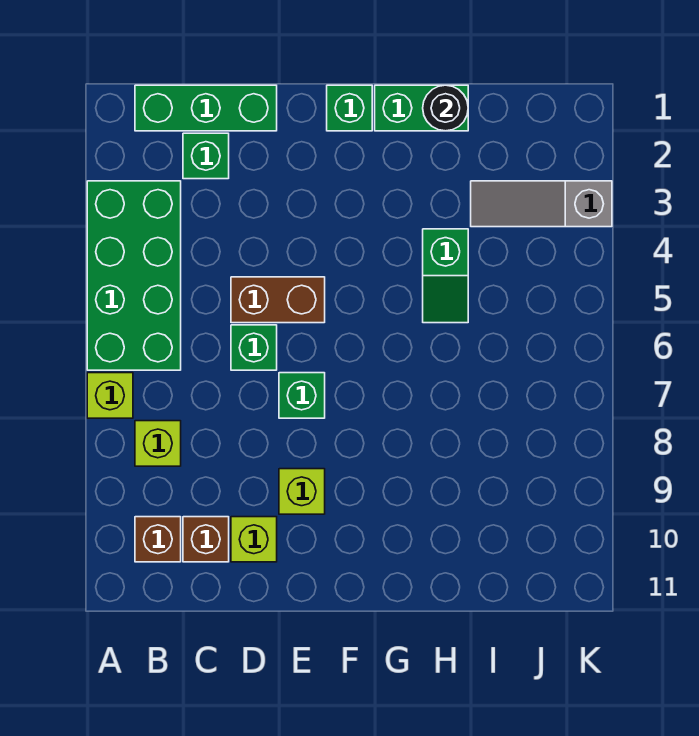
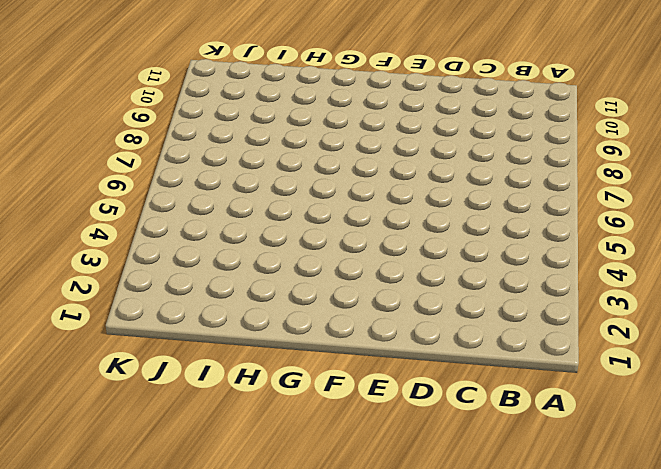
none -> green 2x4 brick [87,181,181,370]
none -> lime 1x1 brick [87,373,133,418]
none -> green 1x3 brick [135,85,277,131]

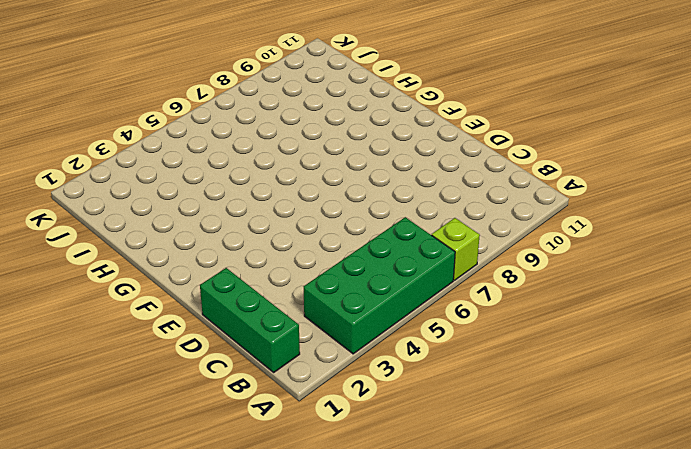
none -> lime 1x1 brick [135,421,181,466]
none -> brown 1x1 brick [135,517,181,562]
none -> green 1x1 brick [183,133,229,179]

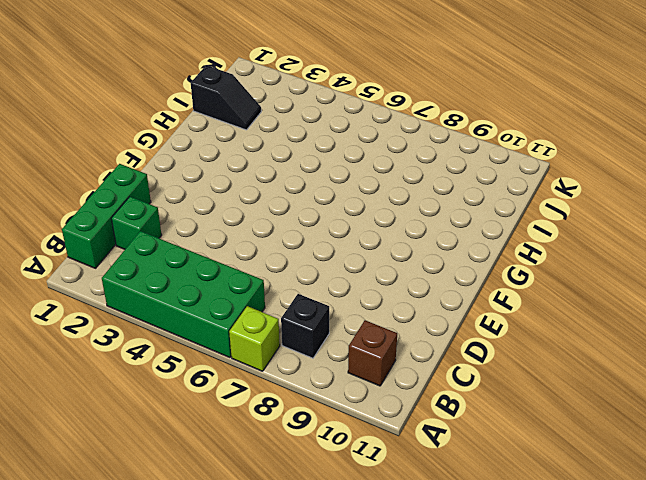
black 1x1 brick [281,294,329,358] -> lime 1x1 brick [135,421,181,466]
black 1x2 slope [191,65,261,130] -> none
none -> brown 1x1 brick [183,517,229,562]
none -> brown 1x2 brick [231,277,325,323]
none -> green 1x1 brick [231,325,277,370]

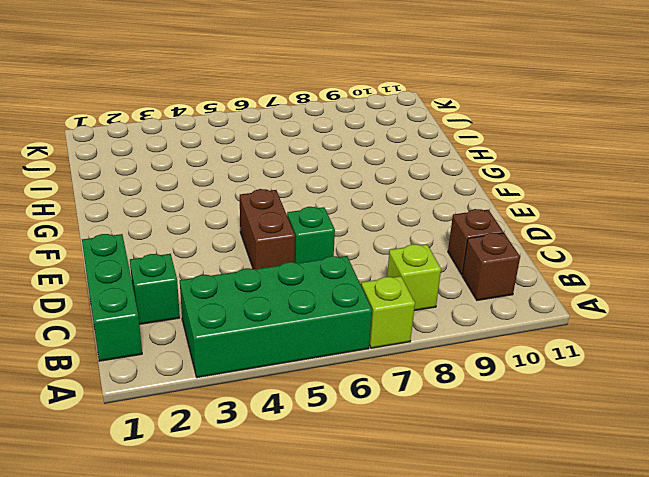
none -> lime 1x1 brick [231,517,277,562]
none -> green 1x1 brick [279,373,325,418]
none -> lime 1x1 brick [279,469,325,514]

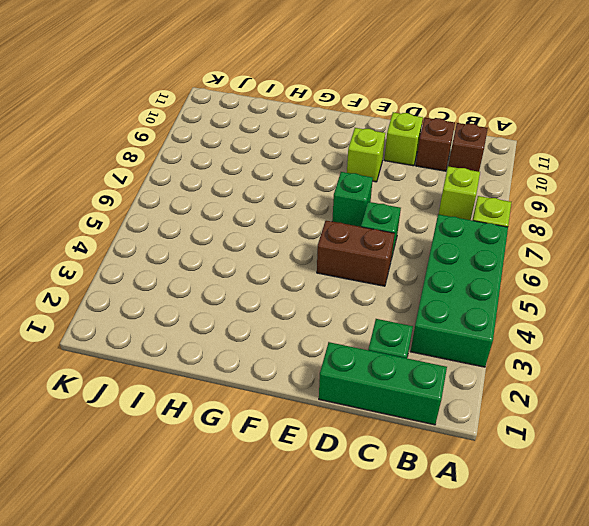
none -> green 1x1 brick [327,85,372,131]
none -> green 1x2 brick [375,85,468,131]
none -> green 1x2 slope [423,229,468,323]

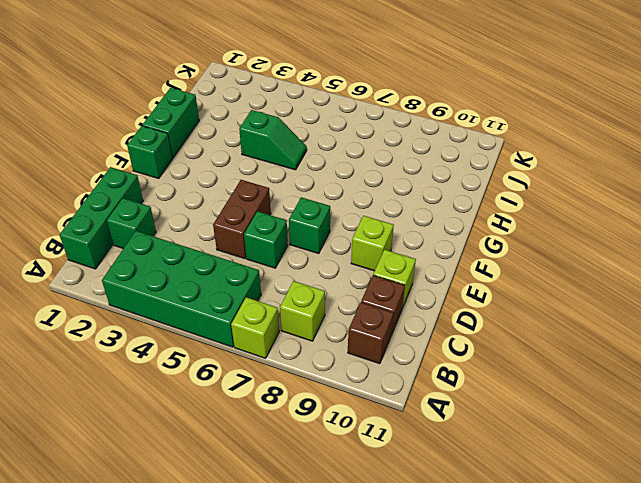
none -> grey 1x3 slope [471,181,612,227]
none -> black 1x1 round brick [423,85,468,131]

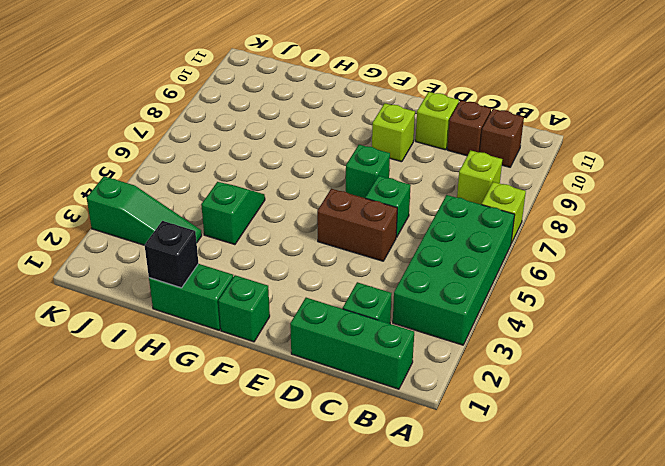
black 1x1 brick [145,221,198,288] -> black 1x1 round brick [423,85,468,131]
green 1x3 slope [87,176,202,245] -> grey 1x3 slope [471,181,612,227]

